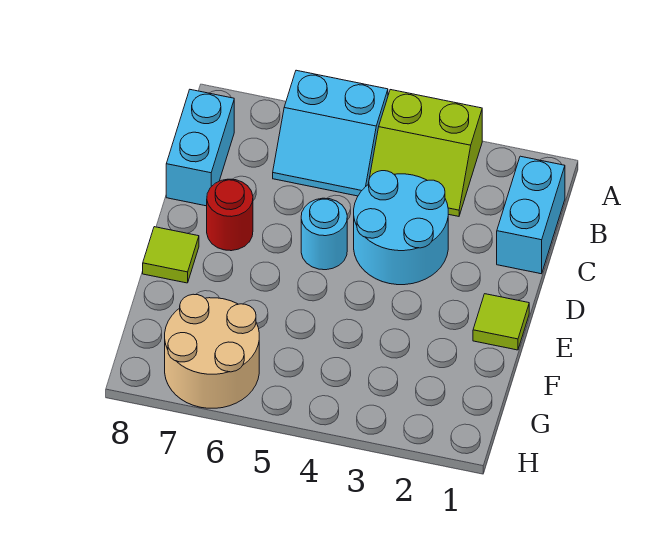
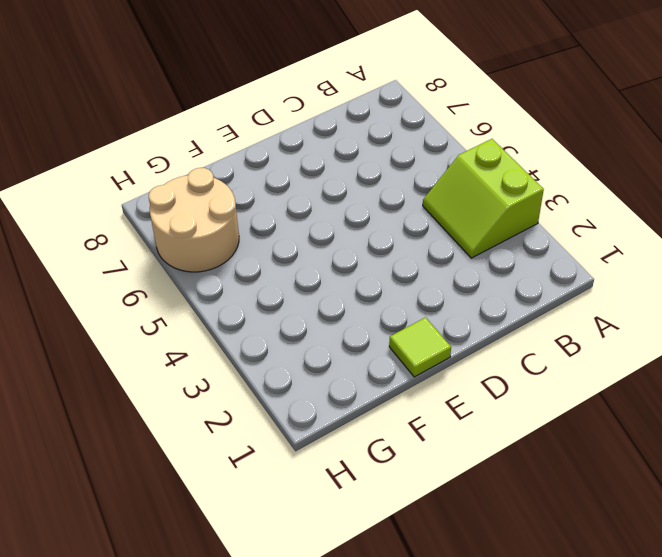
none -> cyan 2x2 slope [273,70,388,196]
none -> cyan 1x2 brick [497,156,565,274]

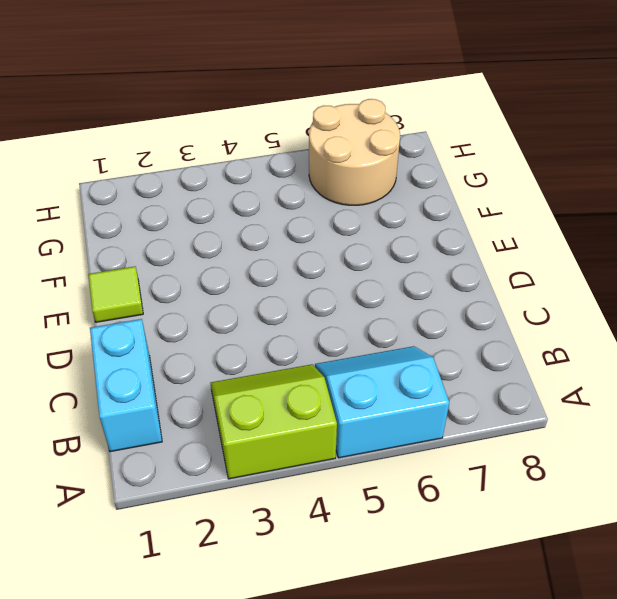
none -> cyan 1x2 brick [166,90,234,206]
none -> cyan 2x2 round brick [354,171,448,285]

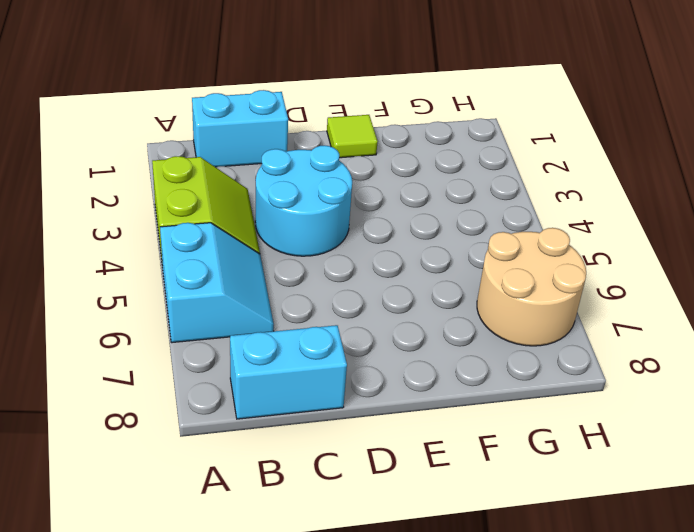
none -> cyan 1x1 round brick [301,198,347,270]
none -> red 1x1 round brick [207,179,253,251]

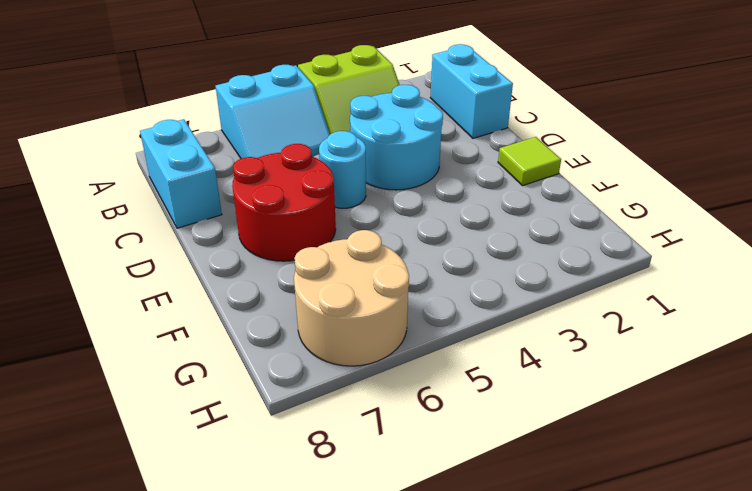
red 2x2 round brick [232,144,336,261] -> red 1x1 round brick [207,179,253,251]
none -> lime 1x1 tile [143,227,199,283]

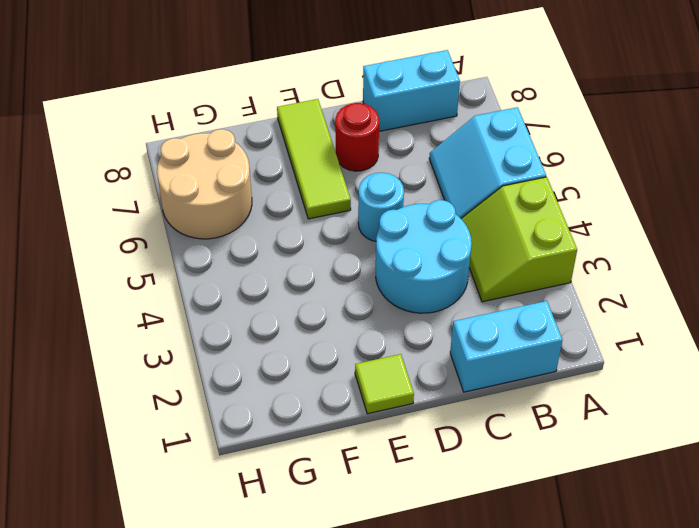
lime 1x3 tile [277,99,351,219] -> lime 1x1 tile [143,227,199,283]

